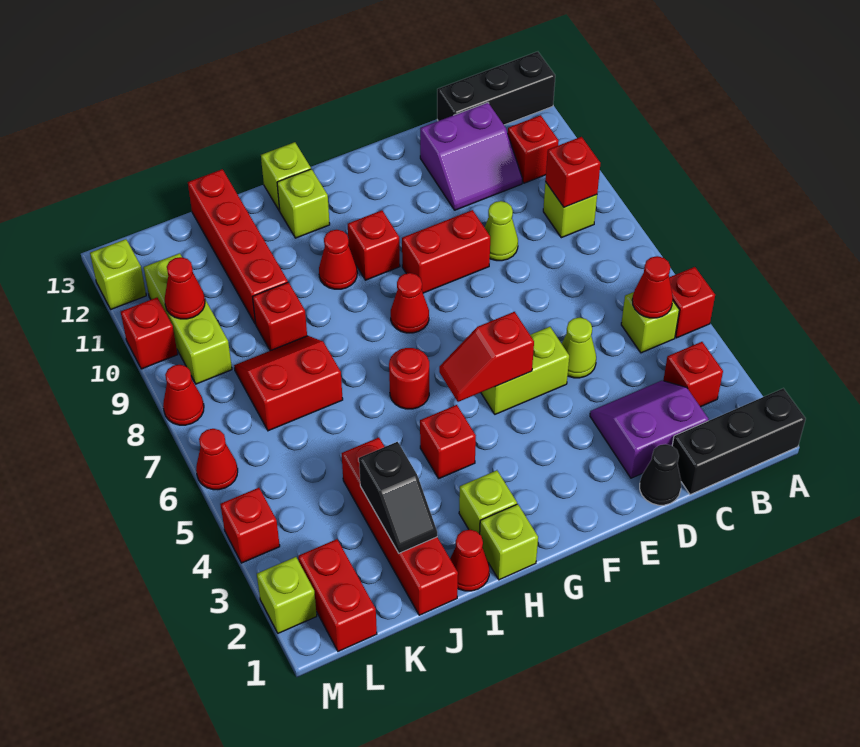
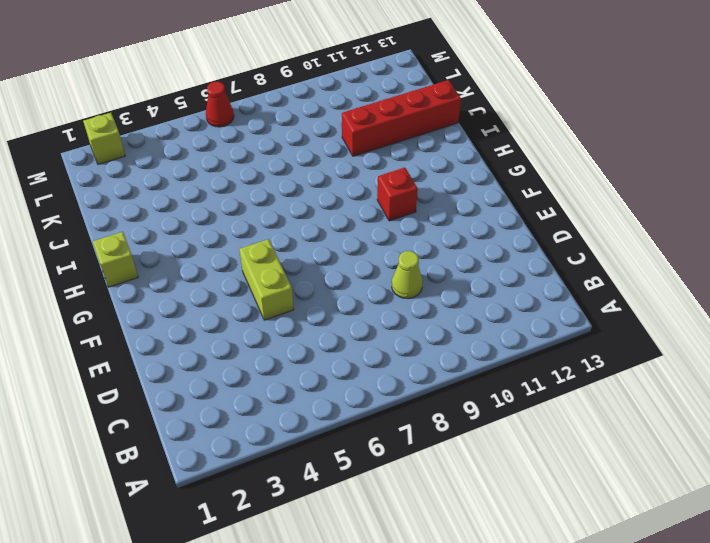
none -> black 1x3 brick [672,388,806,495]
none -> red 1x1 brick [669,267,715,338]
none -> black 1x3 brick [437,52,555,125]
none -> red 1x1 brick [663,342,723,407]

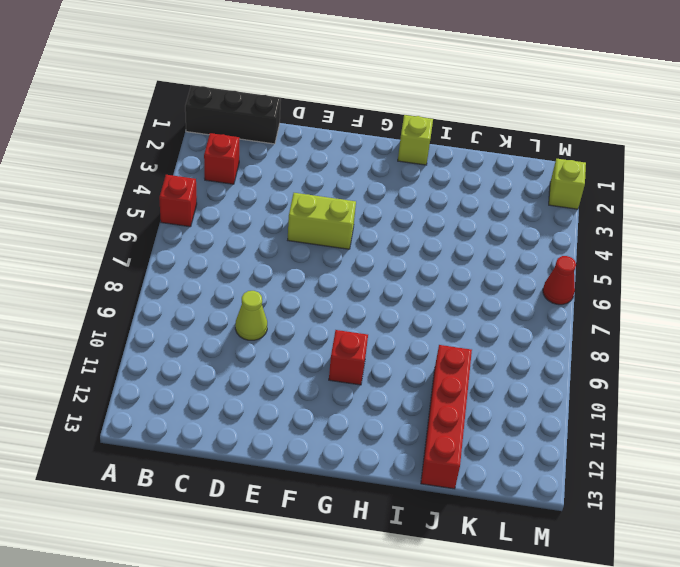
none -> black 1x3 brick [437,52,555,125]
none -> lime 1x1 brick [621,292,679,353]
none -> lime 1x1 brick [543,182,597,238]
none -> red 1x1 brick [508,115,559,183]

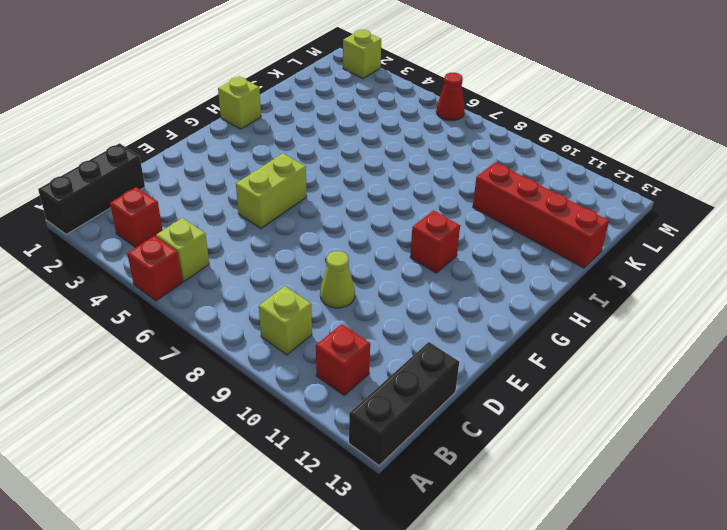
none -> purple 2x2 slope [590,381,708,478]
none -> purple 2x2 slope [420,102,522,210]
none -> black 1x1 cone [640,444,681,505]
none -> lime 1x1 cone [562,318,596,378]

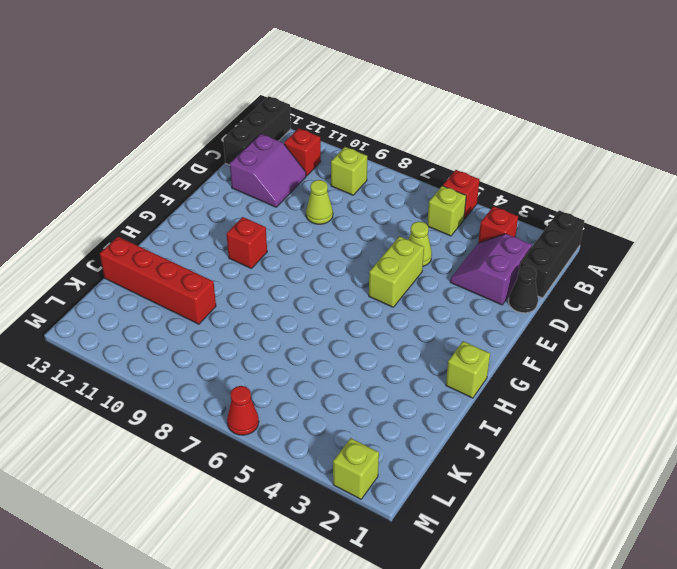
none -> red 1x2 brick [402,210,490,293]
none -> red 1x1 cone [391,273,429,333]
none -> lime 1x1 brick [459,470,517,534]
none -> red 1x1 brick [420,405,476,478]

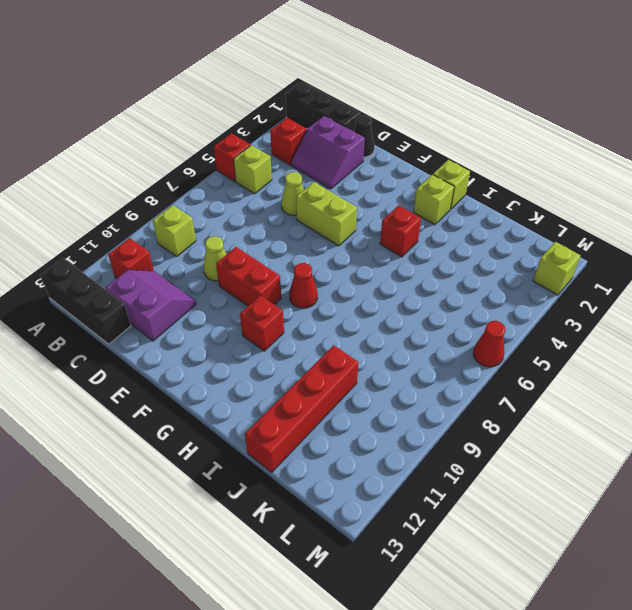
none -> red 1x1 round brick [389,348,429,409]
none -> red 1x1 cone [319,230,357,289]
none -> lime 1x1 brick [277,169,330,238]
none -> lime 1x1 brick [261,142,311,211]

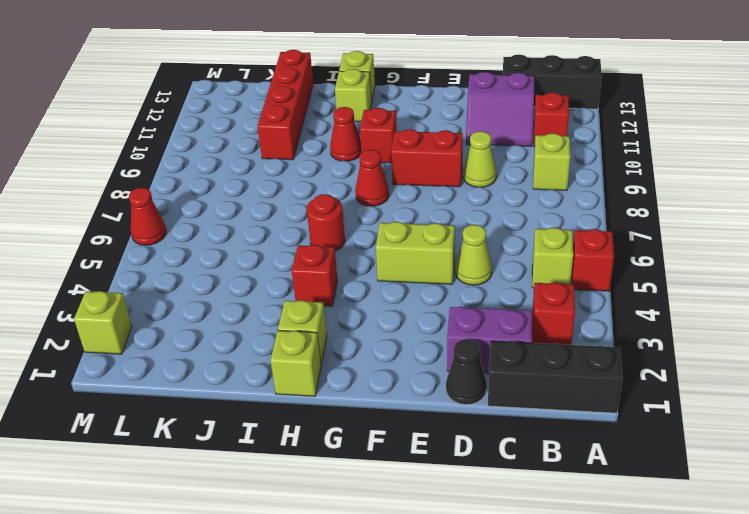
none -> red 1x1 cone [450,530,489,591]
none -> red 1x4 brick [342,438,458,615]
none -> red 2x2 slope [234,336,343,431]
none -> red 1x1 brick [253,282,307,351]

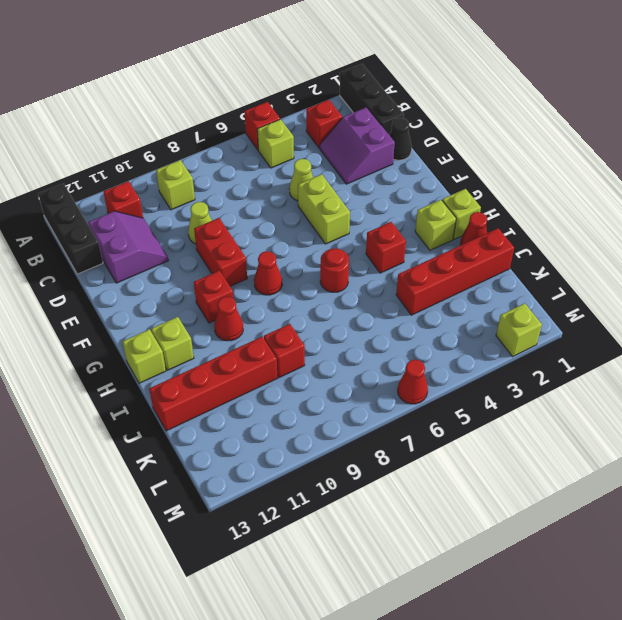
none -> red 2x2 slope [234,336,343,431]
none -> red 1x2 brick [298,539,377,651]
none -> lime 1x3 brick [144,253,232,384]
none -> red 1x1 brick [220,488,280,563]

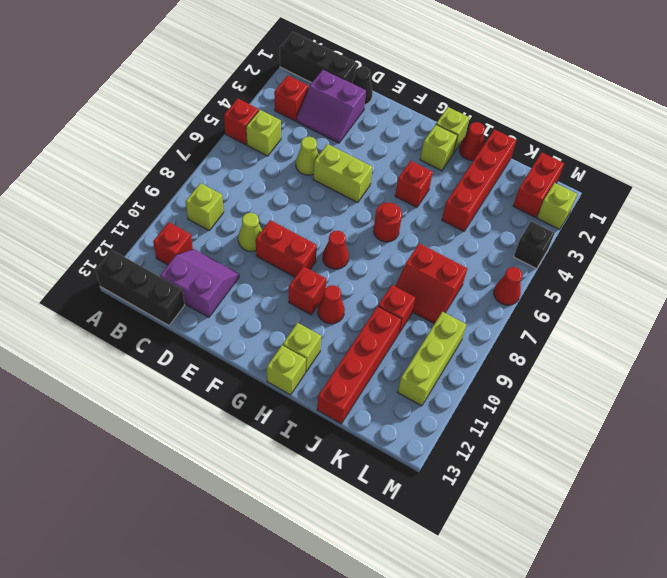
black 1x1 brick [514,221,554,269] -> red 1x1 brick [220,488,280,563]
none -> red 1x1 cone [163,365,204,425]
none -> red 1x1 brick [121,298,178,369]
none -> lime 1x1 brick [90,239,146,309]
none -> red 1x1 cone [632,256,673,318]

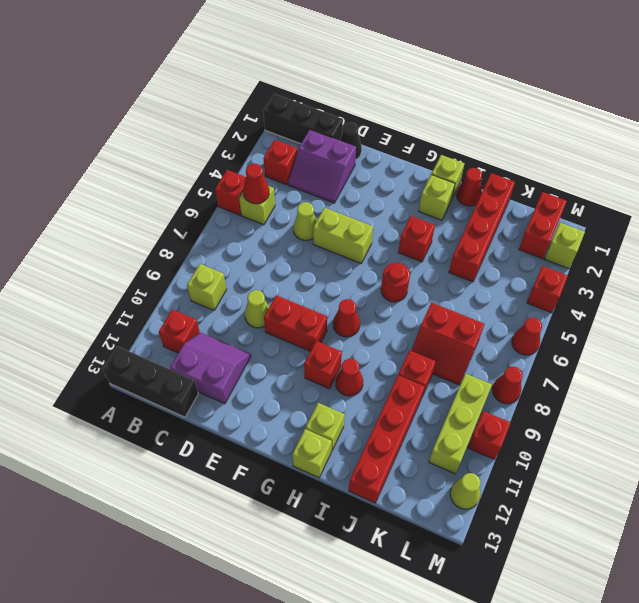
lime 1x1 cone [450,473,481,509] -> lime 1x1 brick [90,239,146,309]
none -> red 1x1 brick [545,137,600,207]
none -> red 1x2 slope [439,312,534,402]
none -> black 1x2 slope [359,442,437,553]
none -> red 1x1 cone [165,257,205,319]

